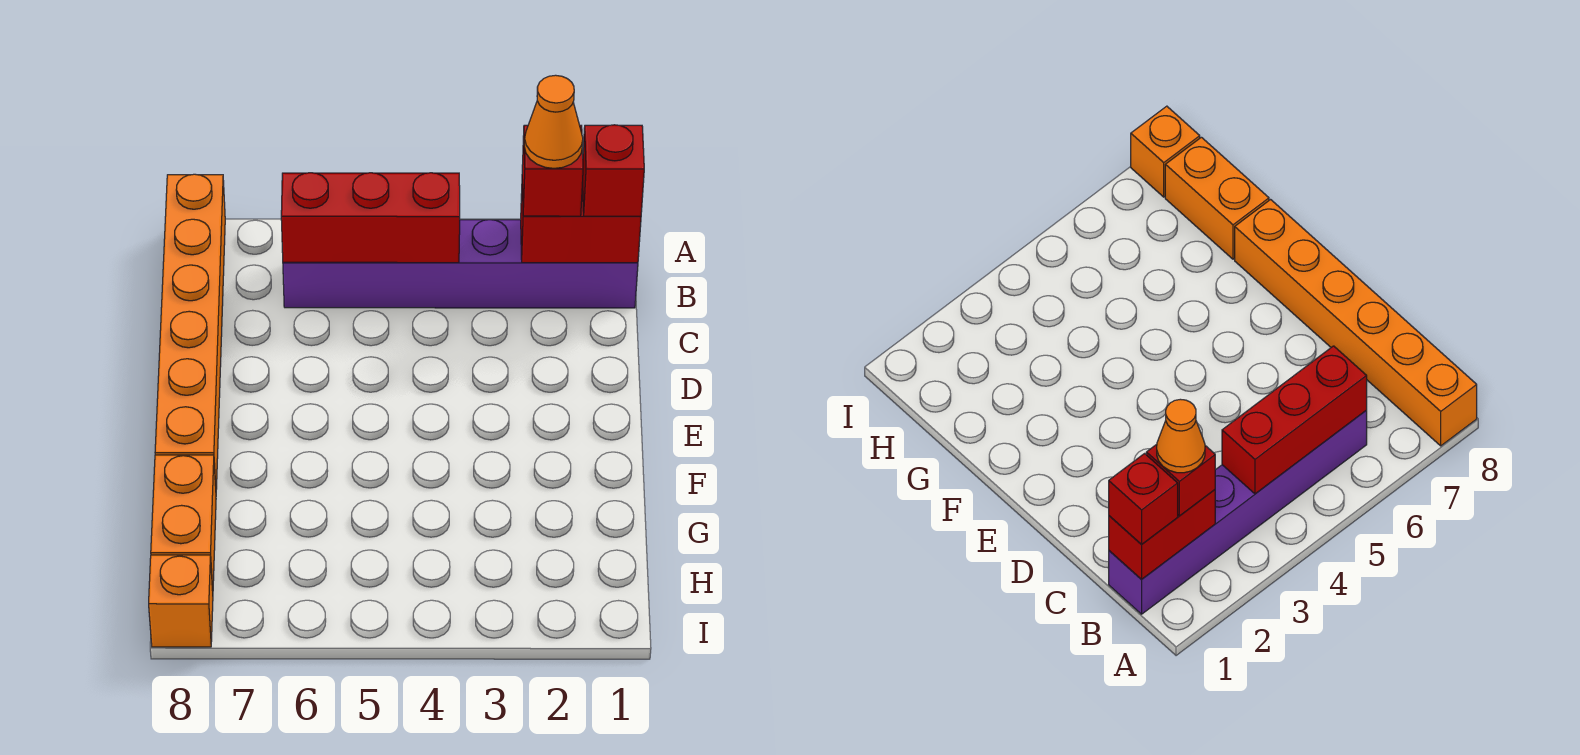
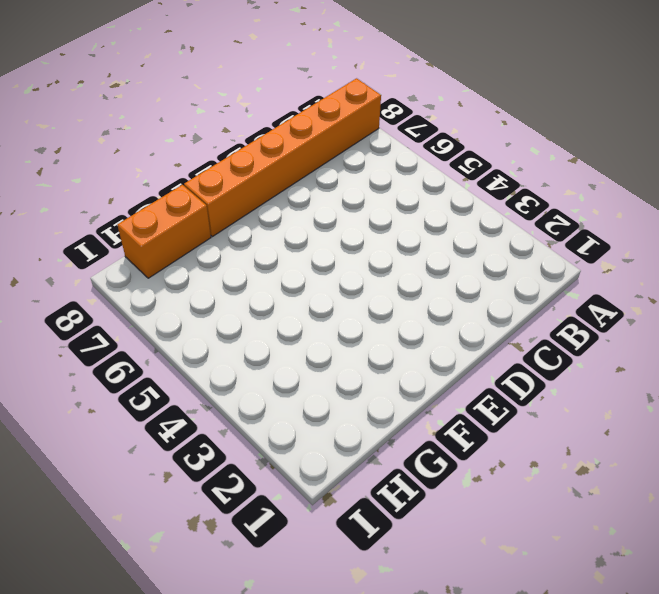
none -> purple 1x6 brick [283,220,638,308]
none -> orange 1x1 brick [149,555,213,647]

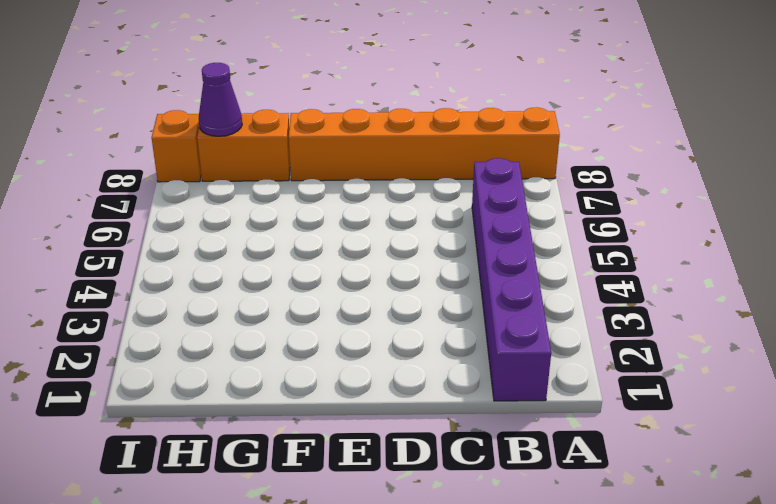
purple 1x1 cone [199,63,242,136] -> none
none -> red 1x2 brick [521,182,641,263]
none -> red 1x3 brick [281,173,460,263]

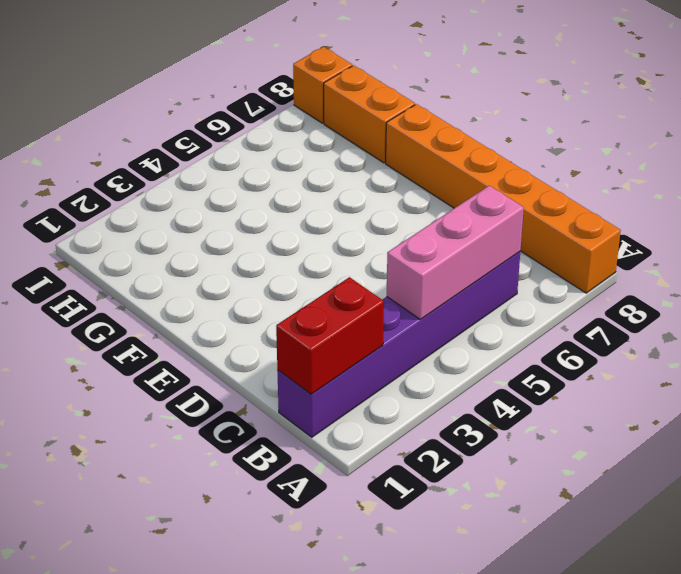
pink 1x3 brick [387,186,524,319] -> red 1x3 brick [281,173,460,263]
none -> red 1x1 brick [583,125,644,216]
none -> red 1x1 brick [522,125,583,216]

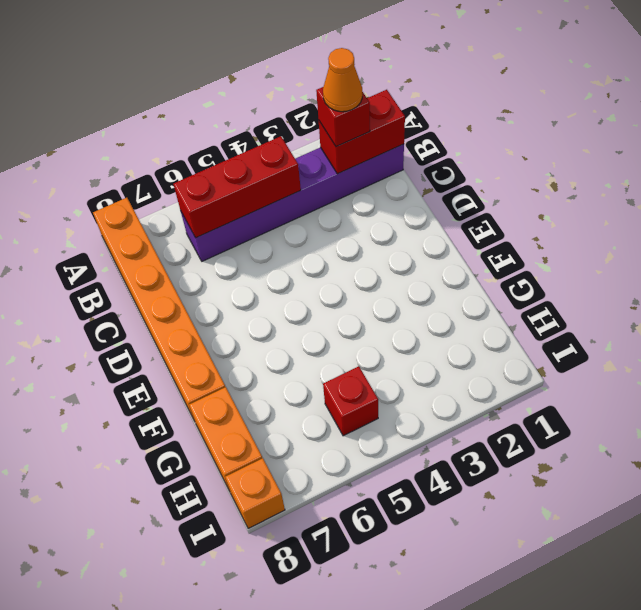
red 1x1 brick [323,366,378,436] -> red 1x1 brick moved to [583,125,644,216]

